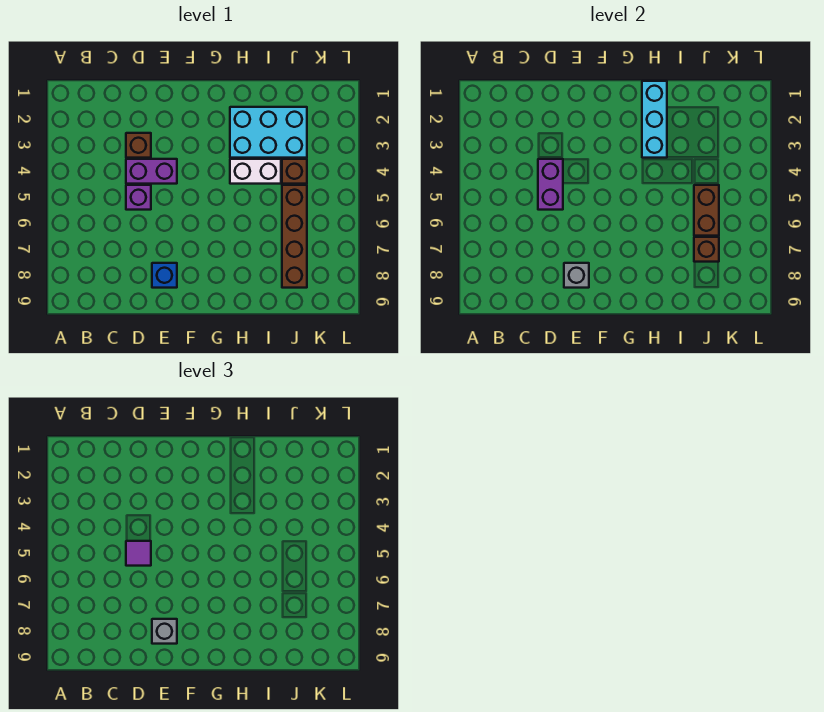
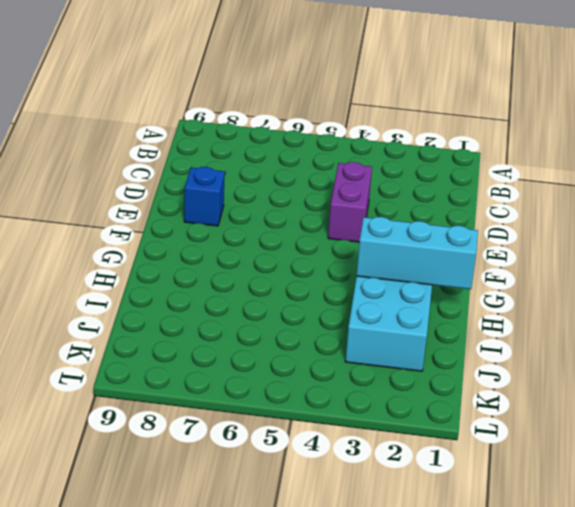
none -> brown 1x1 brick [126,133,151,158]
none -> purple 1x1 brick [126,185,151,210]
none -> white 1x2 brick [230,159,281,184]

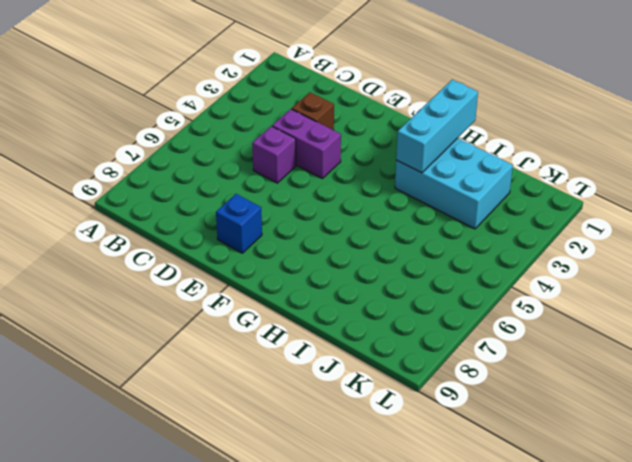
none -> white 1x2 brick [230,159,281,184]
none -> brown 1x1 brick [282,159,307,184]
none -> brown 1x4 brick [282,185,307,288]

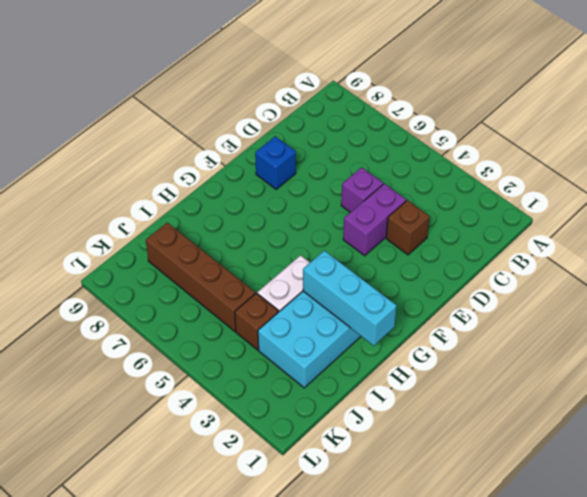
none -> purple 1x2 brick [538,159,563,210]
none -> grey 1x1 brick [564,263,589,288]
none -> brown 1x2 brick [694,185,719,236]

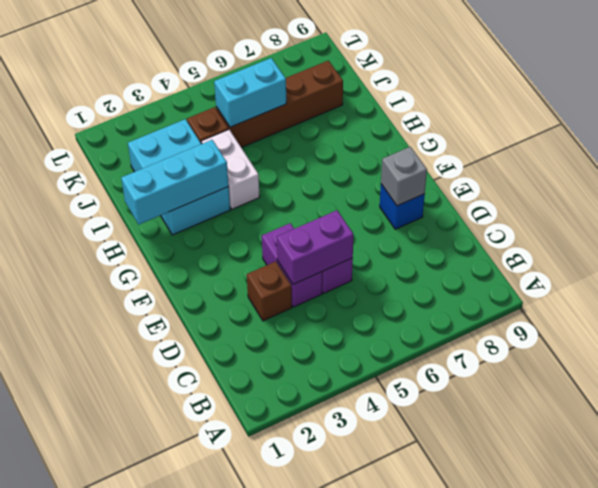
cyan 1x2 brick [214,58,286,127] -> brown 1x2 brick [694,185,719,236]
none -> brown 1x1 brick [694,237,719,262]
none -> purple 1x1 tile [126,541,151,566]
none -> grey 1x1 brick [152,619,177,644]

